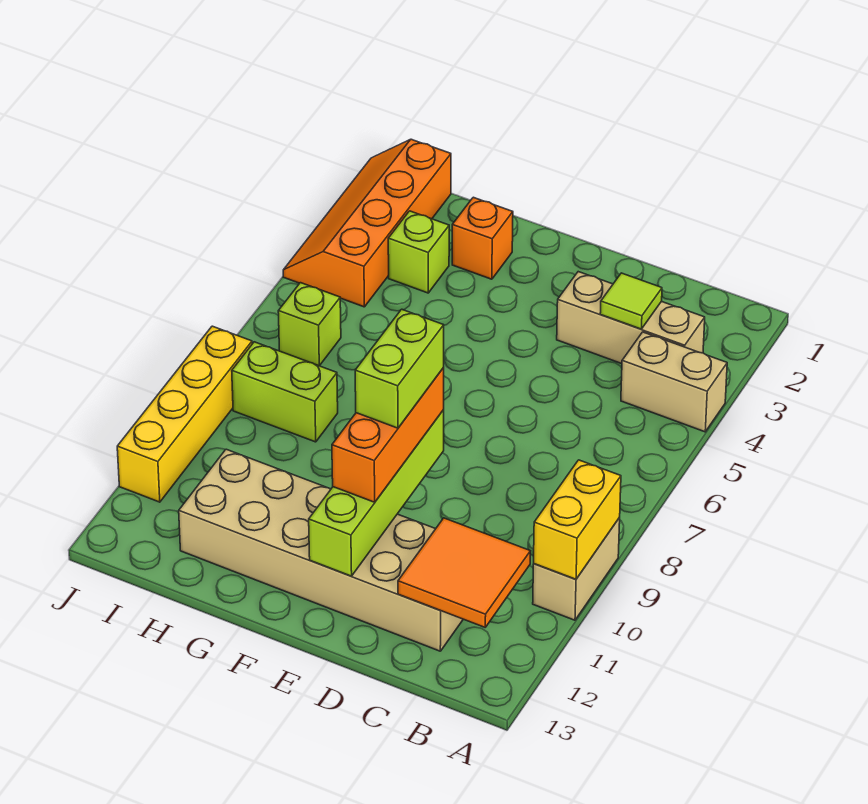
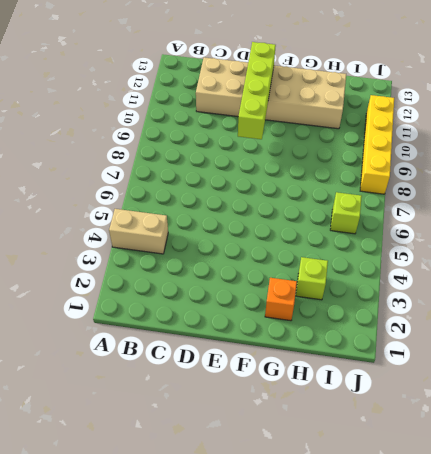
none -> tan 1x2 brick [533,518,620,620]
none -> tan 1x3 brick [557,272,705,364]
none -> lime 1x2 brick [232,342,338,442]

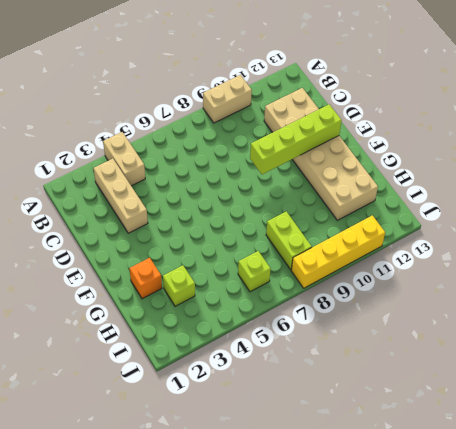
none -> orange 2x4 slope [283,139,451,307]
none -> yellow 1x2 brick [534,460,621,579]
none -> orange 2x2 tile [398,518,530,627]

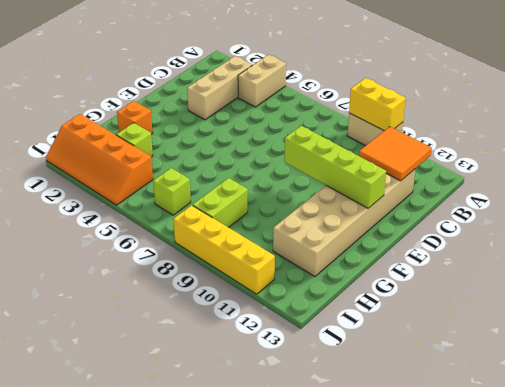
none -> lime 1x1 tile [600,273,662,329]
none -> orange 1x3 brick [332,368,444,502]
none -> lime 1x2 brick [355,309,444,428]

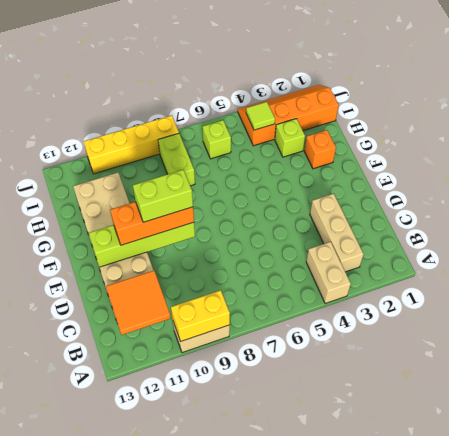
lime 1x1 tile [246,102,275,130] -> lime 1x1 tile moved to [600,273,662,329]

